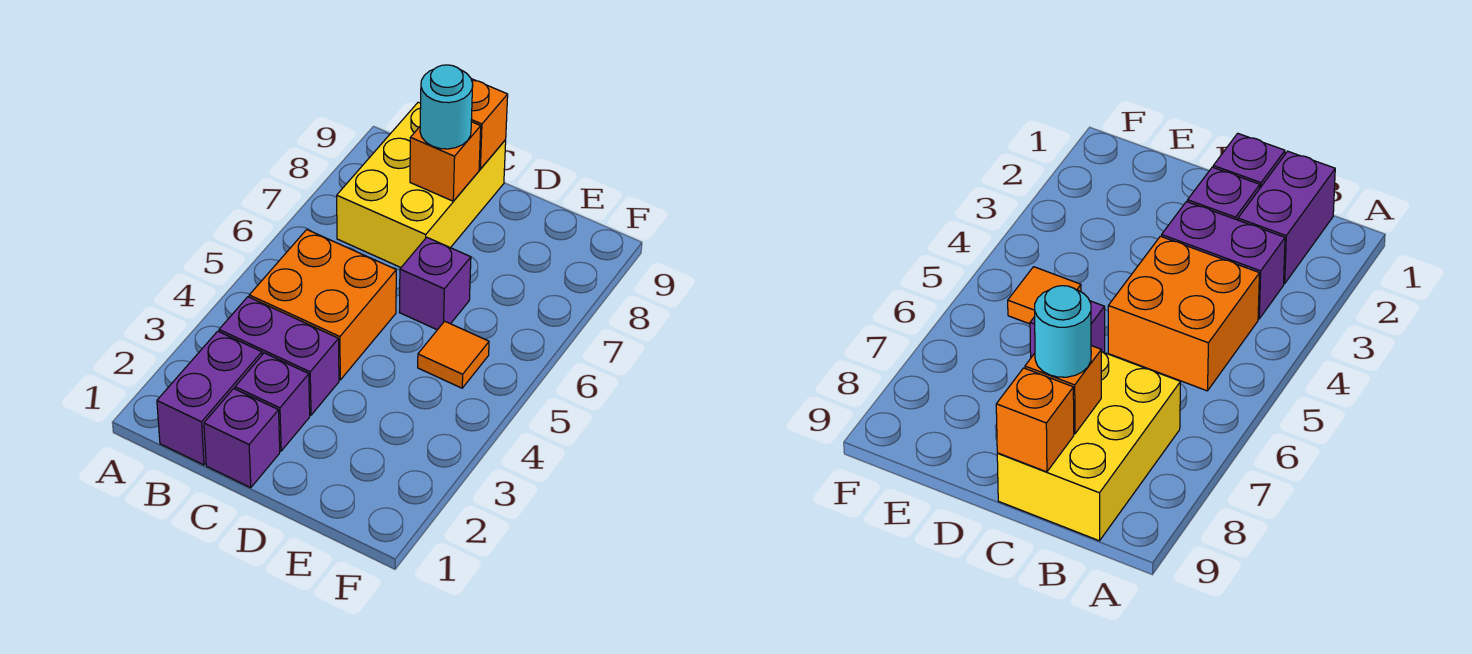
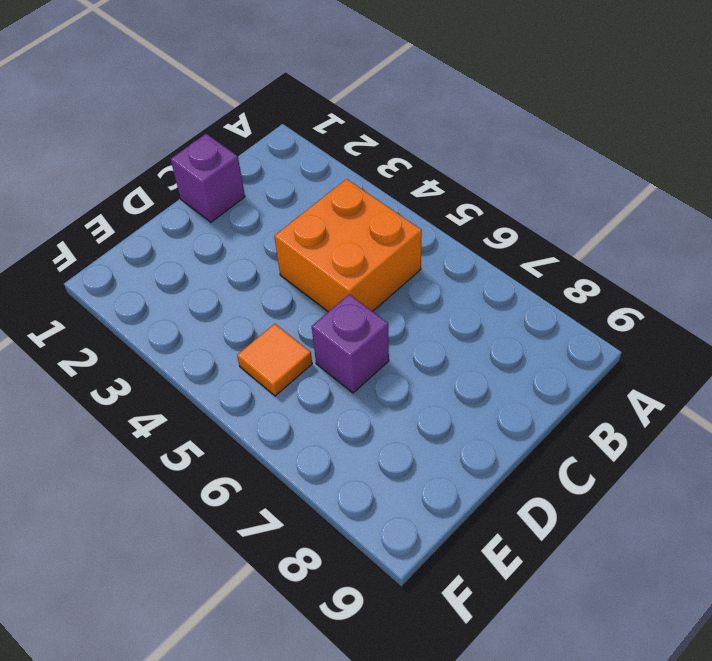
none -> purple 1x2 brick [157,331,262,465]
none -> purple 1x2 brick [219,297,339,415]

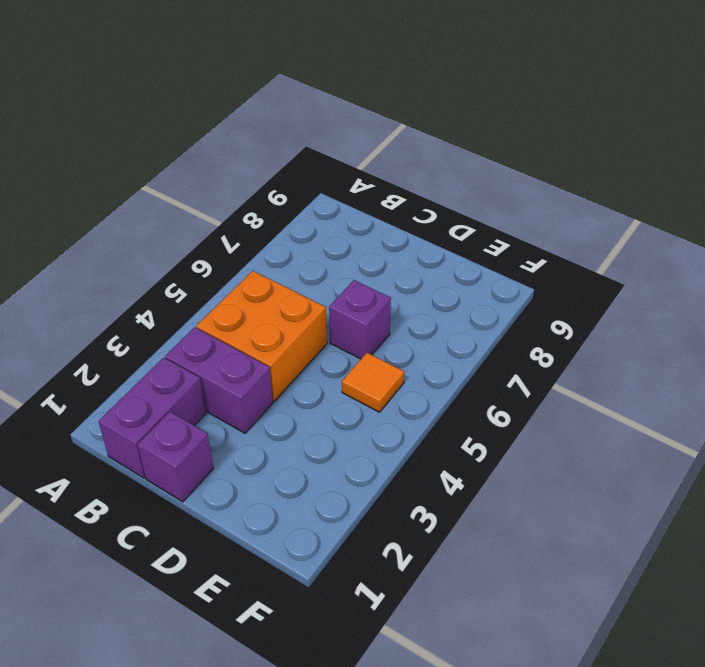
none -> yellow 2x3 brick [337,102,506,267]
none -> purple 1x1 brick [235,353,310,451]

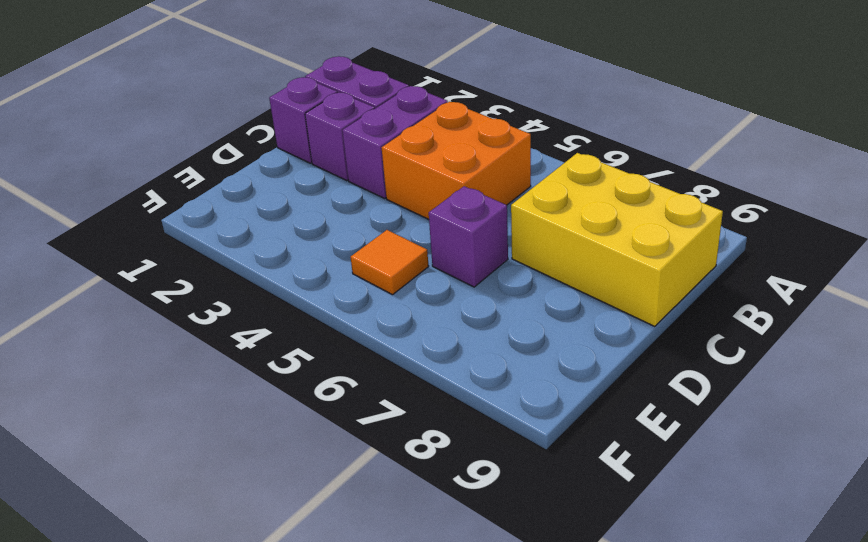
none -> orange 1x1 brick [410,122,481,201]
none -> orange 1x1 brick [471,79,508,169]

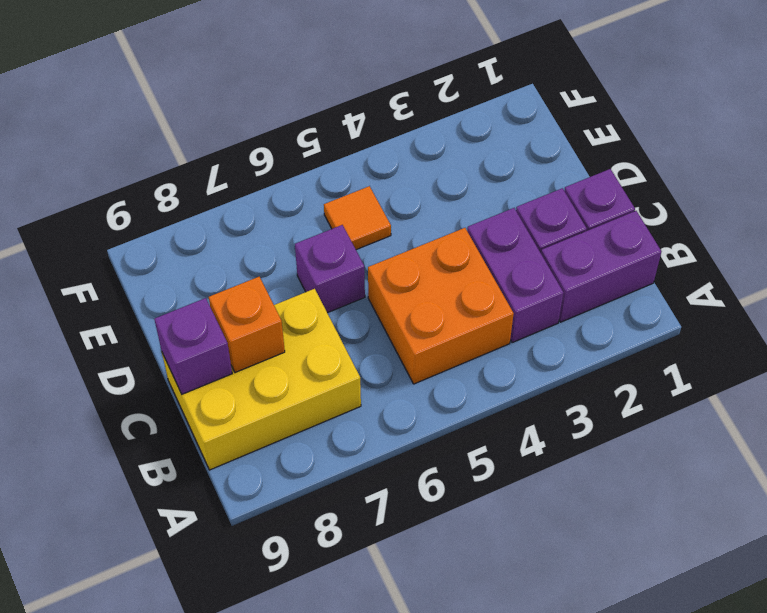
purple 1x1 brick [154,298,232,394] -> orange 1x1 brick [471,79,508,169]
none -> cyan 1x1 round brick [420,65,473,149]

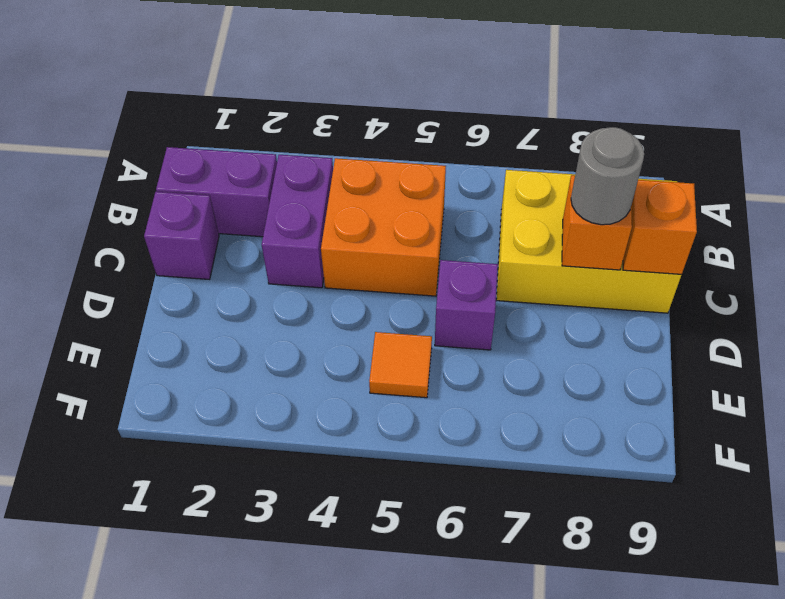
grey 1x1 round brick [571,127,644,225] -> cyan 1x1 round brick [420,65,473,149]
none -> purple 1x1 brick [235,353,310,451]

